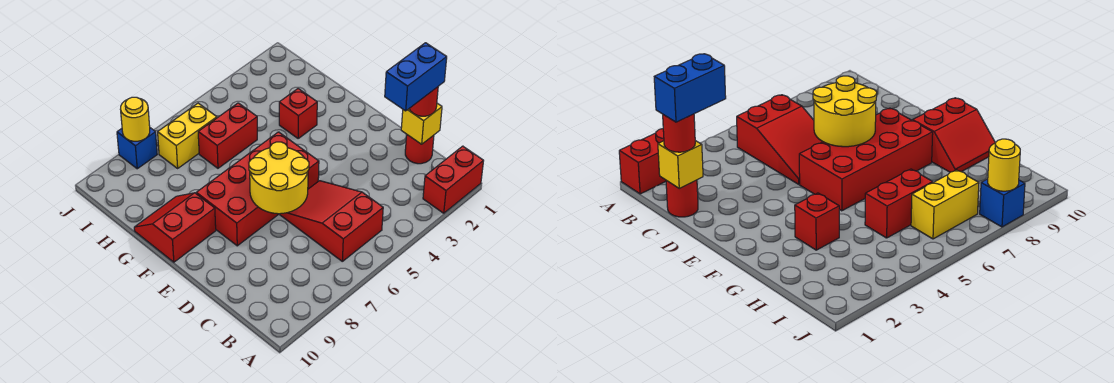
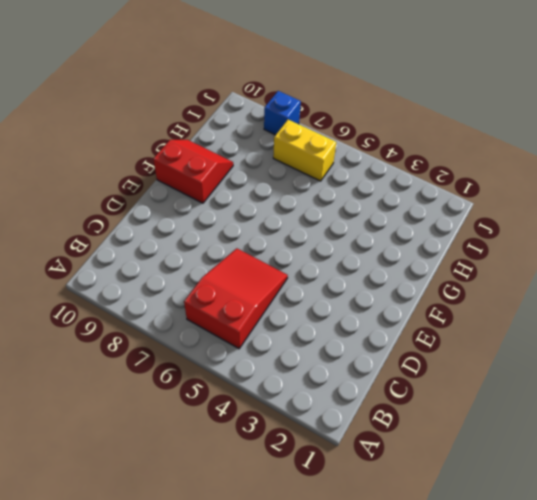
none -> red 1x2 brick [423,146,483,213]
none -> red 1x1 round brick [405,135,434,164]
none -> red 2x4 brick [196,132,319,246]

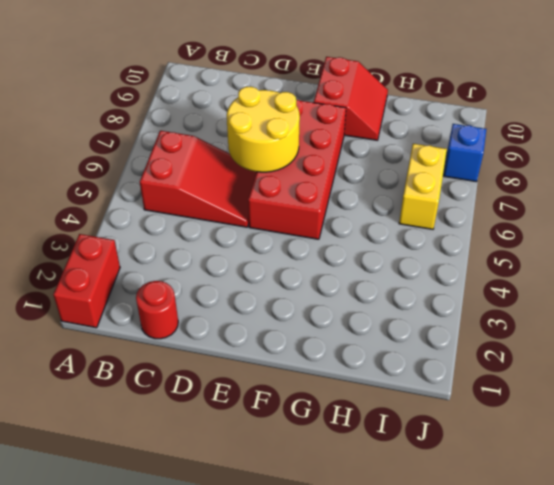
none -> red 1x1 brick [279,89,317,138]
none -> red 1x2 brick [198,103,257,168]
none -> yellow 1x1 brick [401,103,442,144]

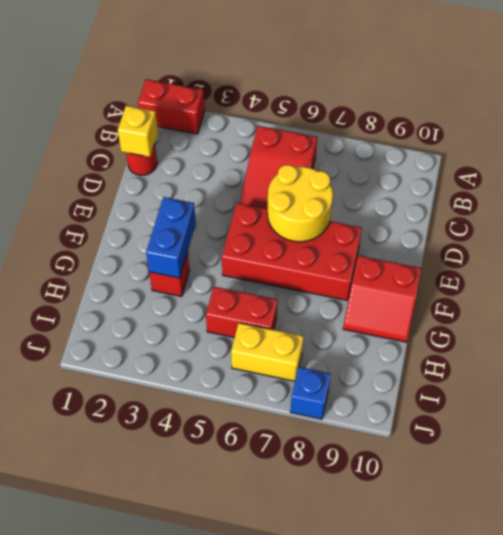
blue 1x2 brick [146,197,196,278] -> blue 1x2 brick turned to [385,43,447,111]
none -> yellow 1x1 round brick [120,97,150,141]
none -> red 1x1 round brick [409,87,438,116]

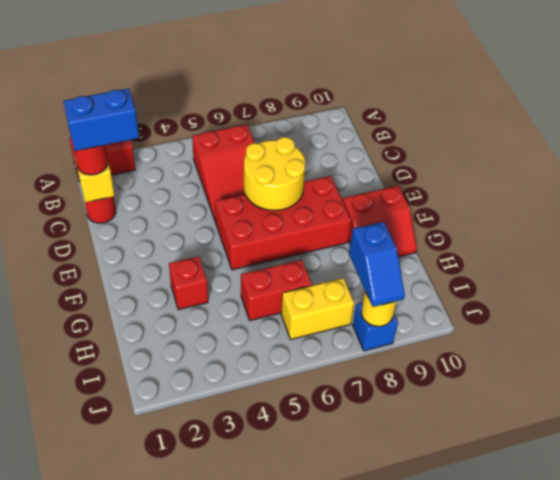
blue 1x2 slope [349,222,405,307] -> none

